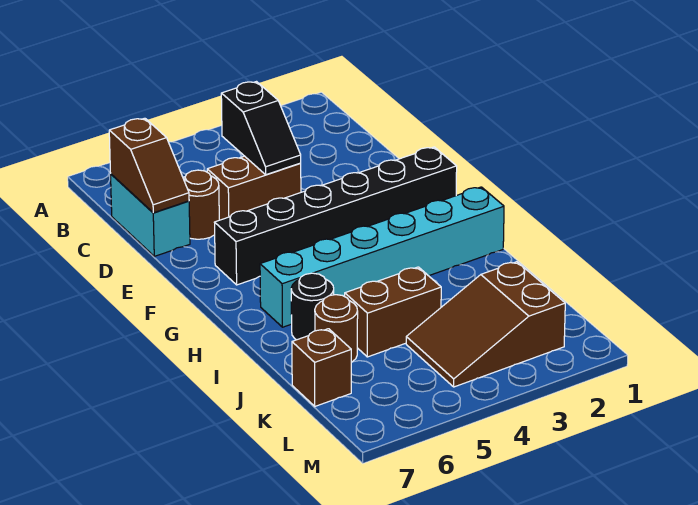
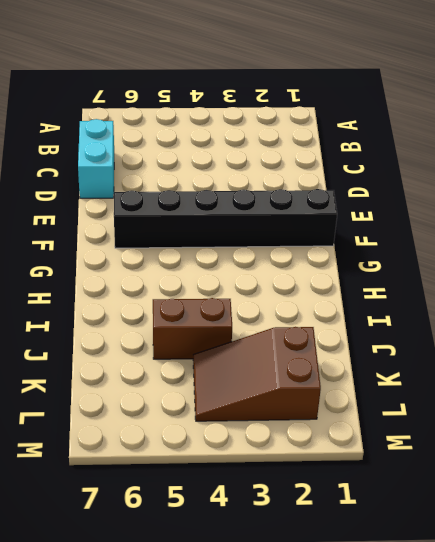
none -> brown 1x2 brick [207,156,301,220]
none -> brown 1x1 round brick [183,170,219,239]
none -> cyan 1x6 brick [260,187,504,327]

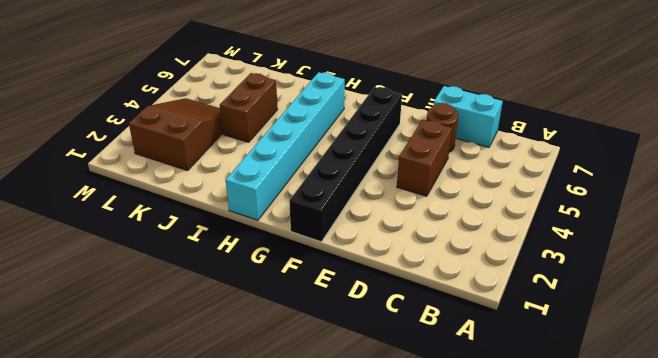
none -> black 1x1 round brick [291,273,334,340]
none -> brown 1x1 round brick [315,295,358,362]
none -> brown 1x1 brick [292,329,351,406]

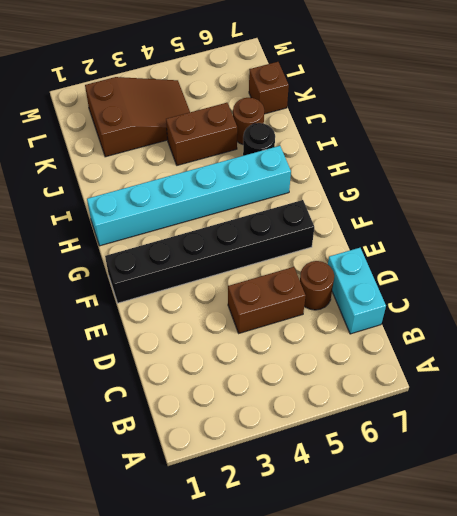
none -> black 1x2 slope [221,82,301,175]
none -> brown 1x2 slope [109,118,189,213]

